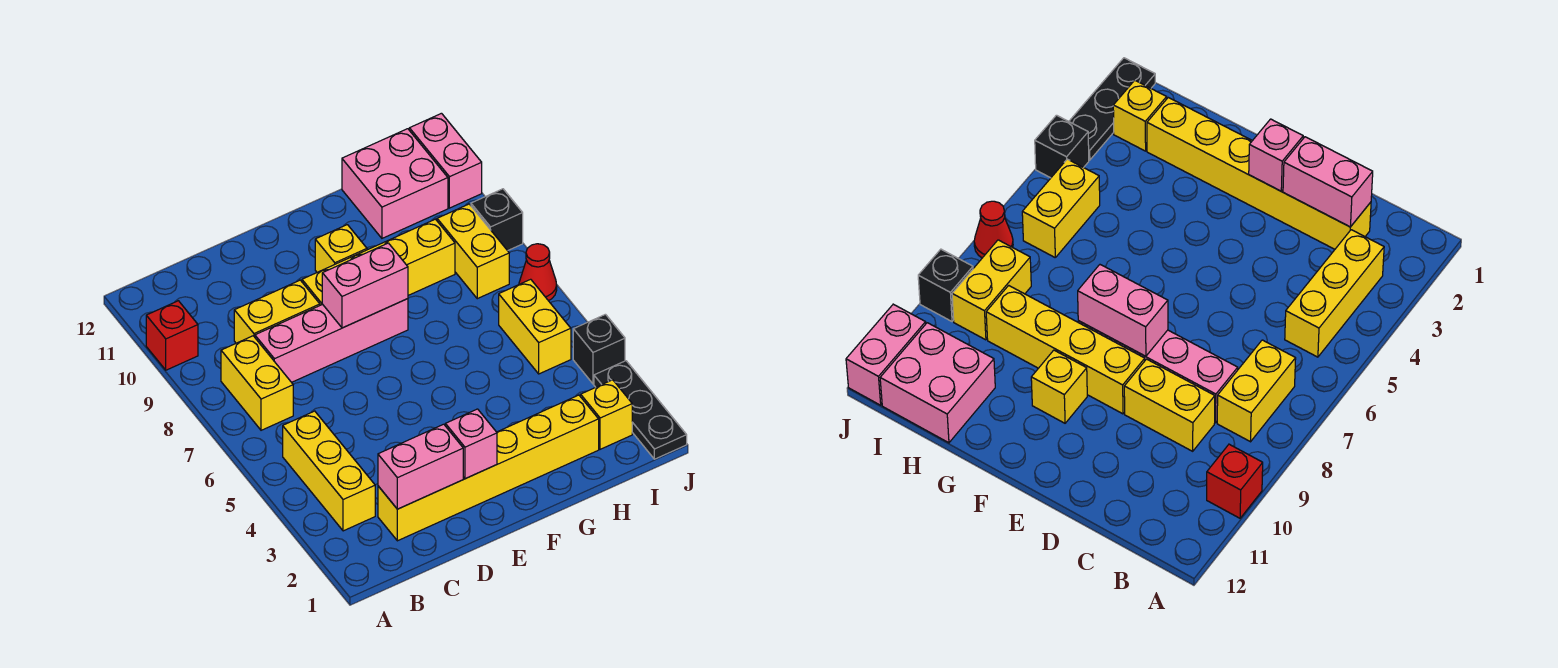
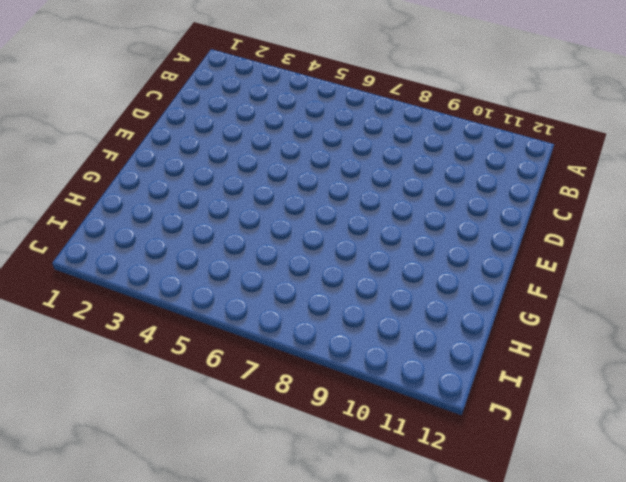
none -> red 1x1 brick [146,301,198,370]
none -> yellow 1x3 brick [283,411,375,531]
none -> yellow 1x2 brick [221,336,293,430]

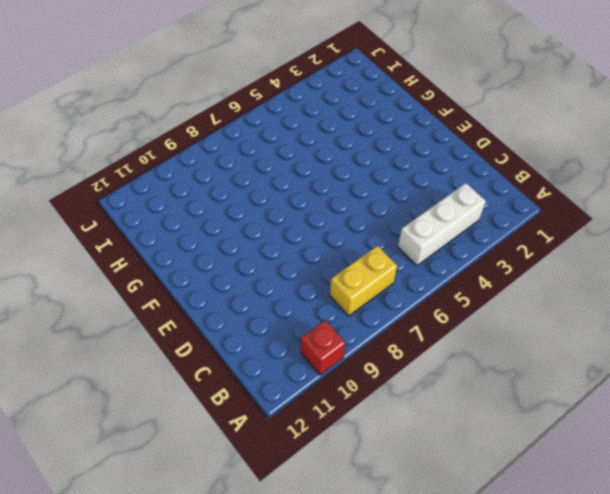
white 1x3 brick [398,183,486,266] -> yellow 1x3 brick [283,411,375,531]
none -> yellow 1x6 brick [378,395,599,541]
none -> pink 1x4 brick [255,299,408,382]
none -> yellow 1x2 brick [234,280,320,343]

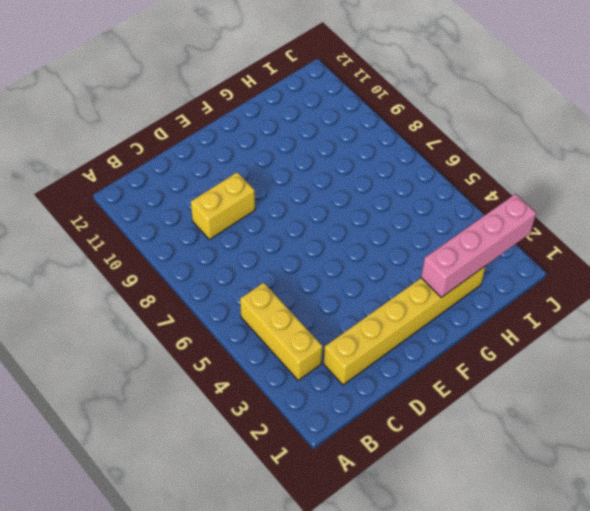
pink 1x4 brick [421,194,536,297] -> pink 1x4 brick moved to [255,299,408,382]
none -> red 1x1 brick [146,301,198,370]
none -> yellow 1x2 brick [221,336,293,430]
none -> yellow 1x4 brick [302,219,455,305]

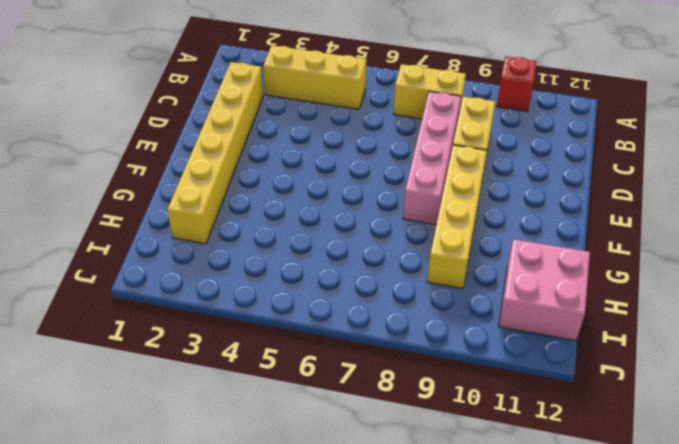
none -> yellow 1x1 brick [315,225,367,272]
none -> yellow 1x1 brick [581,380,632,449]
none -> yellow 1x2 brick [499,279,571,374]

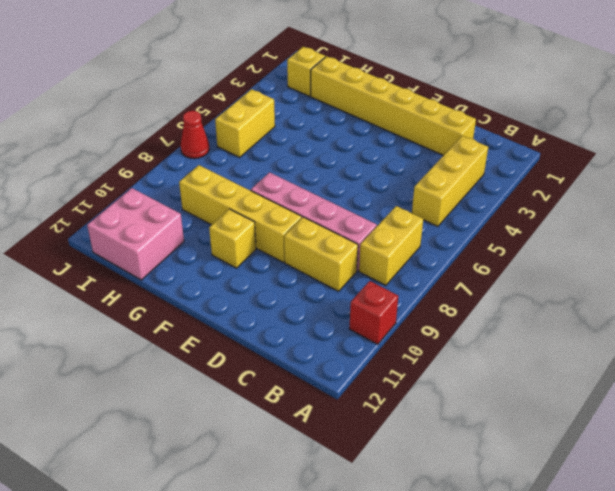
none -> yellow 1x2 brick [437,204,509,299]
none -> black 1x3 plate [594,361,687,459]
none -> black 1x1 brick [573,314,625,384]

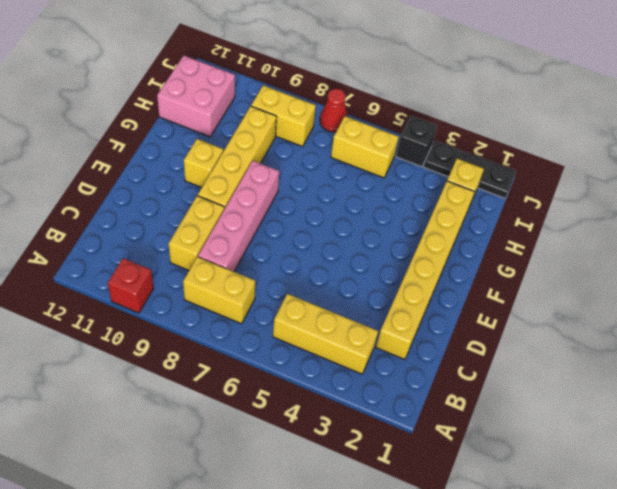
none -> black 1x1 brick [471,189,523,251]
none -> pink 1x2 brick [409,113,482,208]
none -> pink 1x2 brick [378,424,463,509]

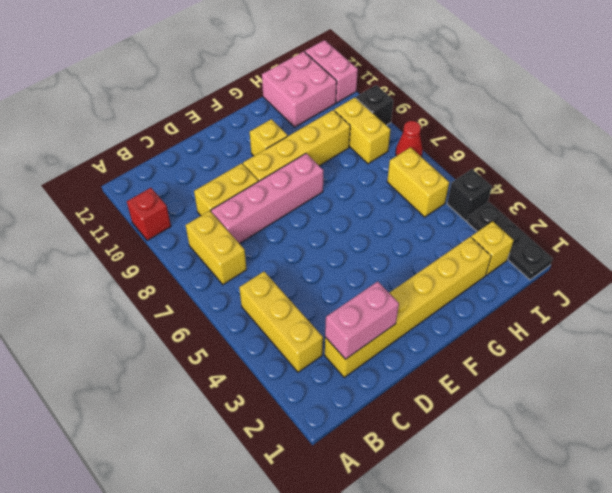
none -> pink 1x1 brick [445,409,497,479]
none -> pink 1x2 brick [322,243,408,328]

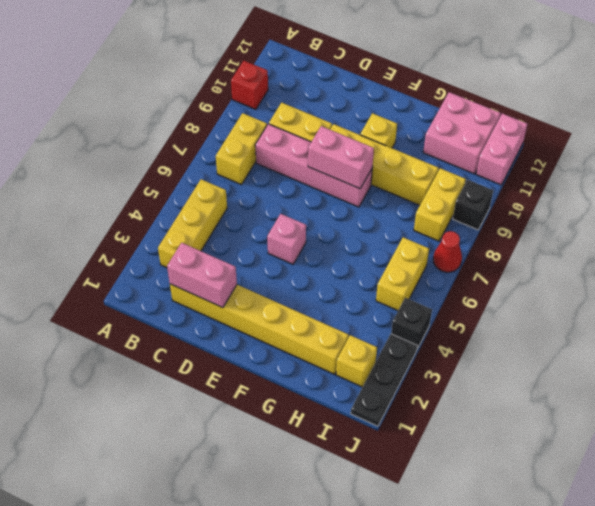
pink 1x1 brick [267,214,306,264] -> pink 1x1 brick moved to [445,409,497,479]

